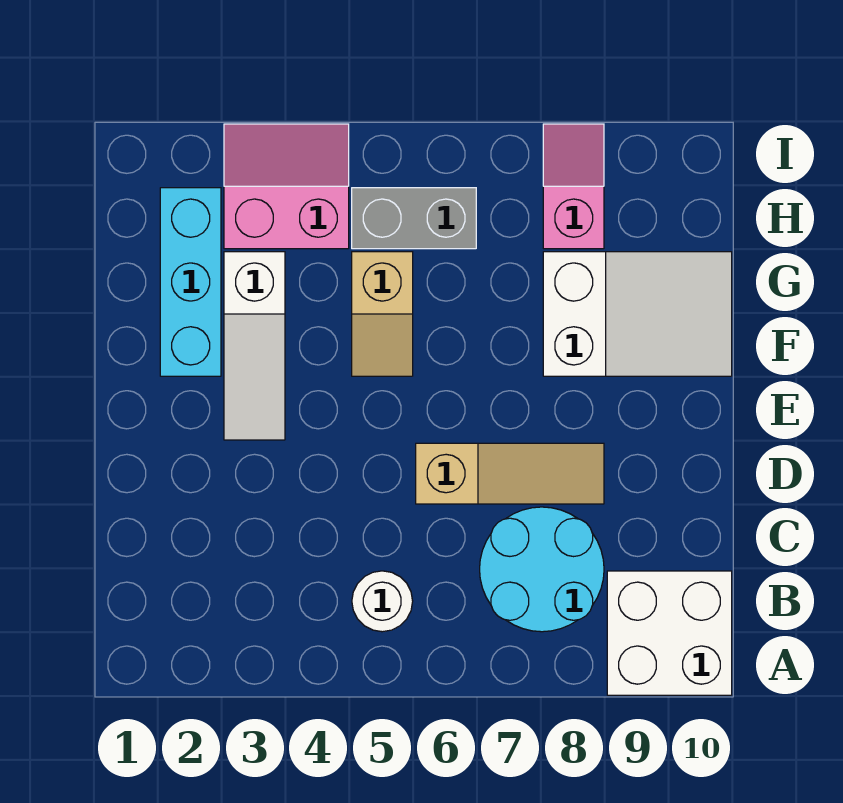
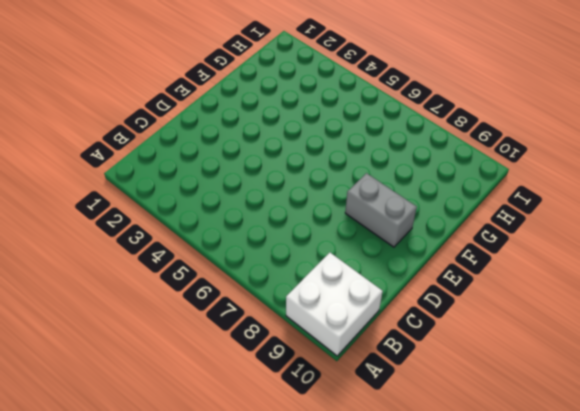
grey 1x2 brick [345,173,417,247] -> grey 1x2 brick moved to [352,188,476,249]
none -> white 1x1 round brick [352,571,413,632]
none -> cyan 2x2 round brick [480,507,604,632]

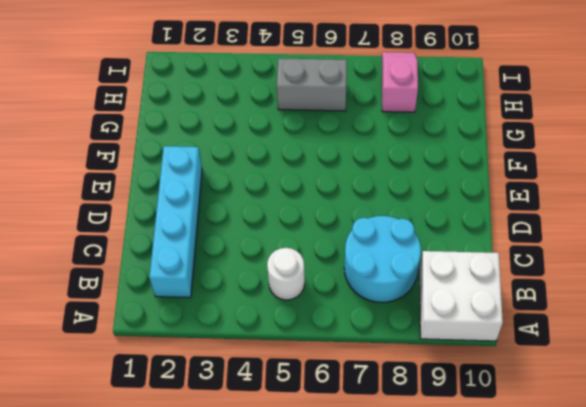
cyan 1x4 brick [149,146,202,298] -> none
none -> tan 1x3 slope [416,443,604,504]
none -> white 1x3 slope [224,252,285,440]

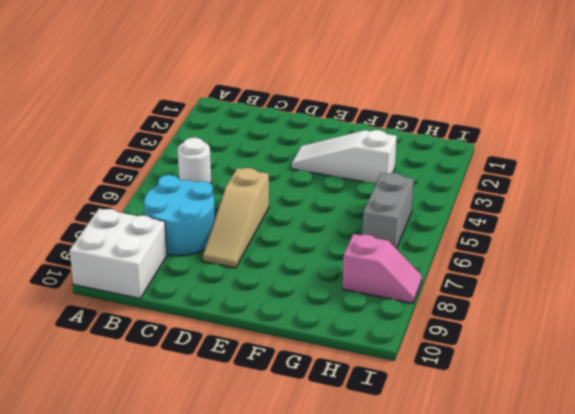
none -> cyan 1x3 brick [160,188,221,376]
none -> tan 1x2 slope [352,252,413,376]

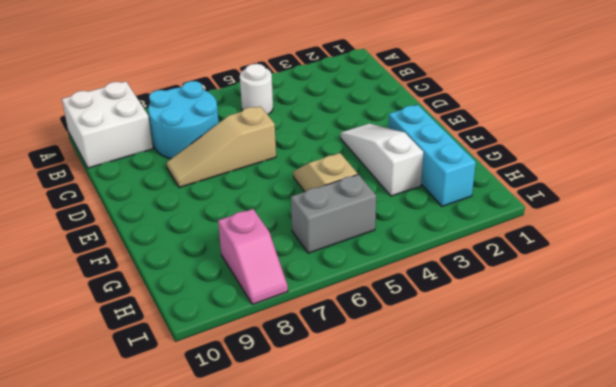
none -> white 2x3 slope [543,252,732,376]
none -> pink 2x2 slope [224,124,349,249]

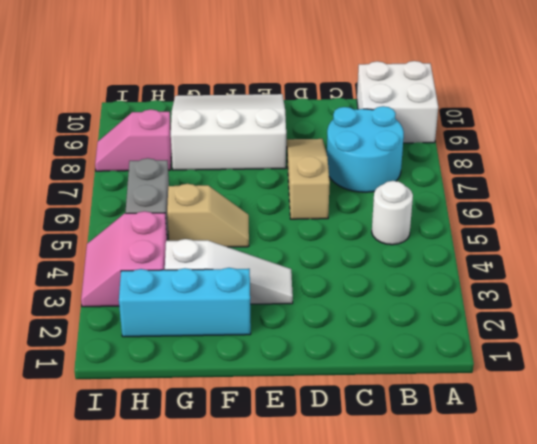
white 3x3 slope [171,94,286,170] -> white 2x3 slope [543,252,732,376]

